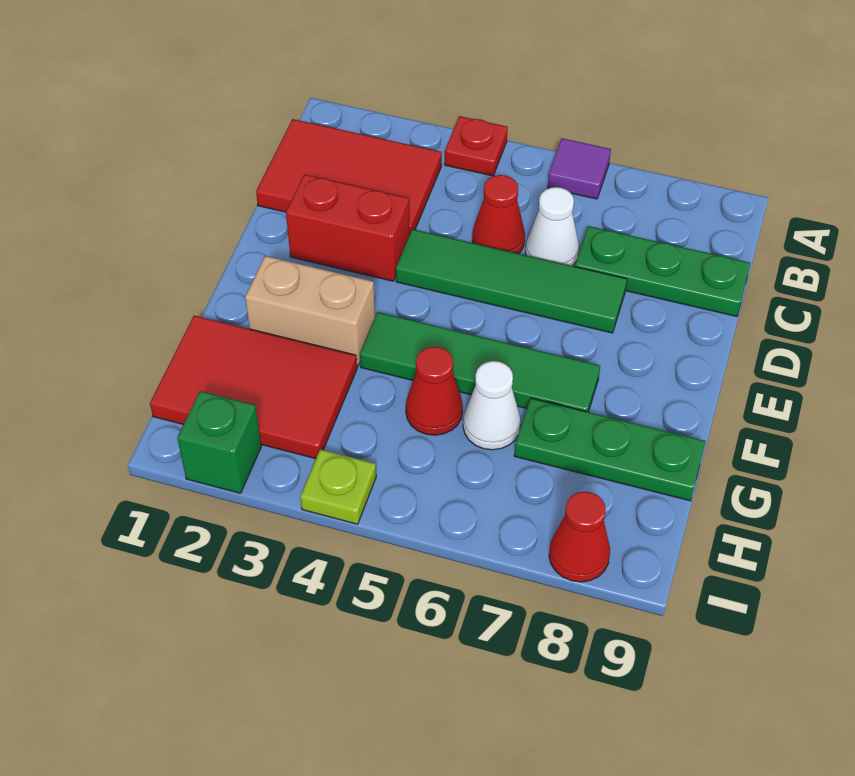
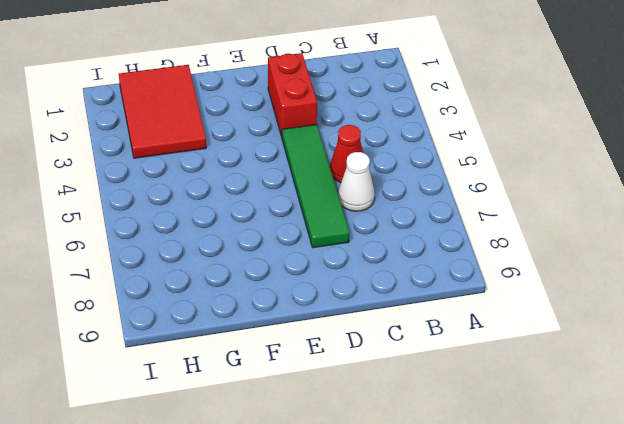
none -> red 1x1 plate [445,116,508,176]
none -> purple 1x1 tile [548,138,611,199]
none -> red 2x3 tile [256,119,442,233]

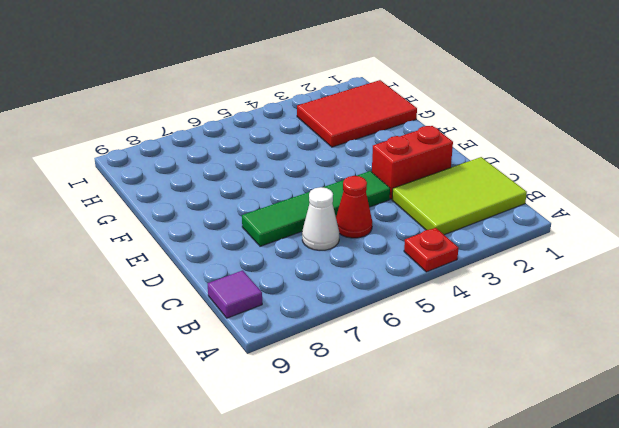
lime 2x3 tile [392,157,527,235] -> red 2x3 tile [256,119,442,233]
purple 1x1 tile [208,270,262,318] -> purple 1x1 tile moved to [548,138,611,199]
none -> green 1x3 plate [575,226,750,316]
none -> tan 1x2 brick [245,256,375,367]
none -> green 1x4 tile [360,312,600,412]

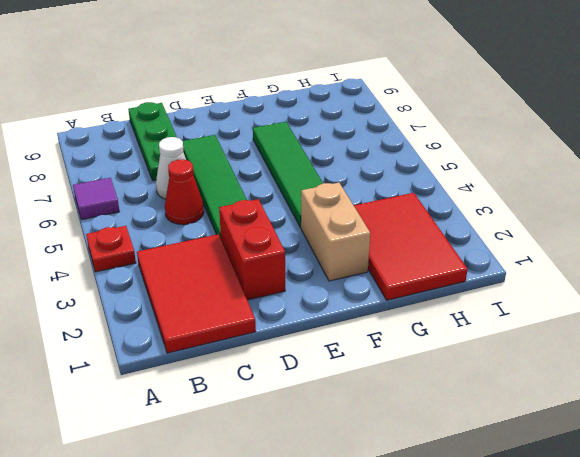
none -> red 1x1 cone [406,347,463,435]
none -> white 1x1 cone [463,361,521,450]
none -> green 1x3 plate [514,398,705,501]

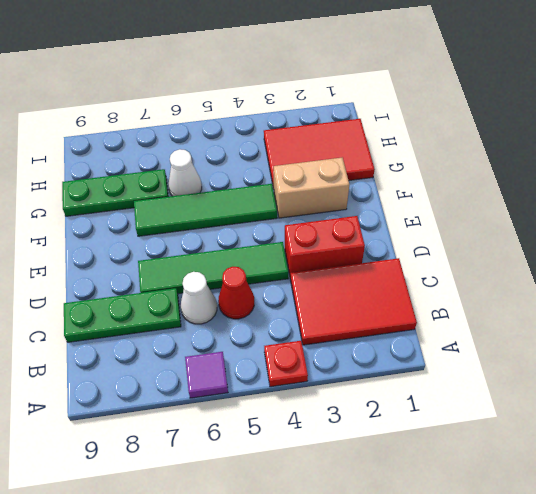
none -> red 1x1 cone [406,347,463,435]
none -> green 1x1 brick [177,391,261,493]
none -> lime 1x1 plate [300,449,376,524]

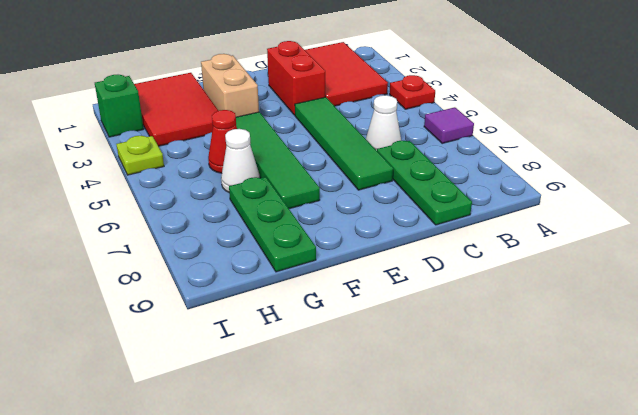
none -> red 1x1 cone [472,175,525,254]
none -> red 1x1 cone [549,491,610,582]

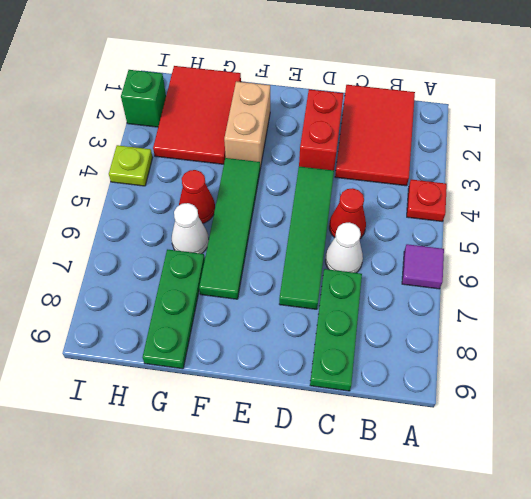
none -> red 1x1 cone [549,491,610,582]

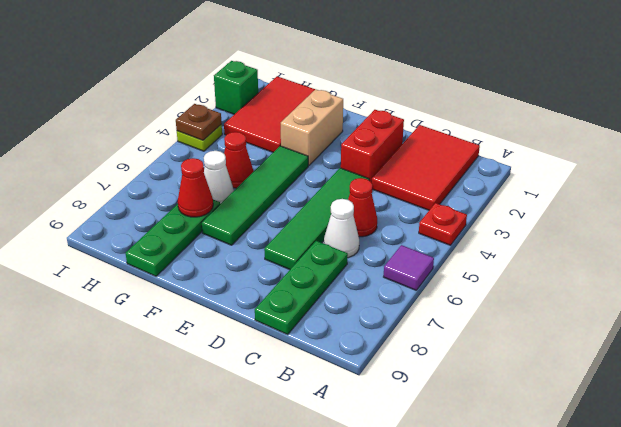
red 1x1 cone [178,158,213,217] -> red 1x1 cone moved to [549,491,610,582]
brown 1x1 plate [176,104,222,140] -> none

